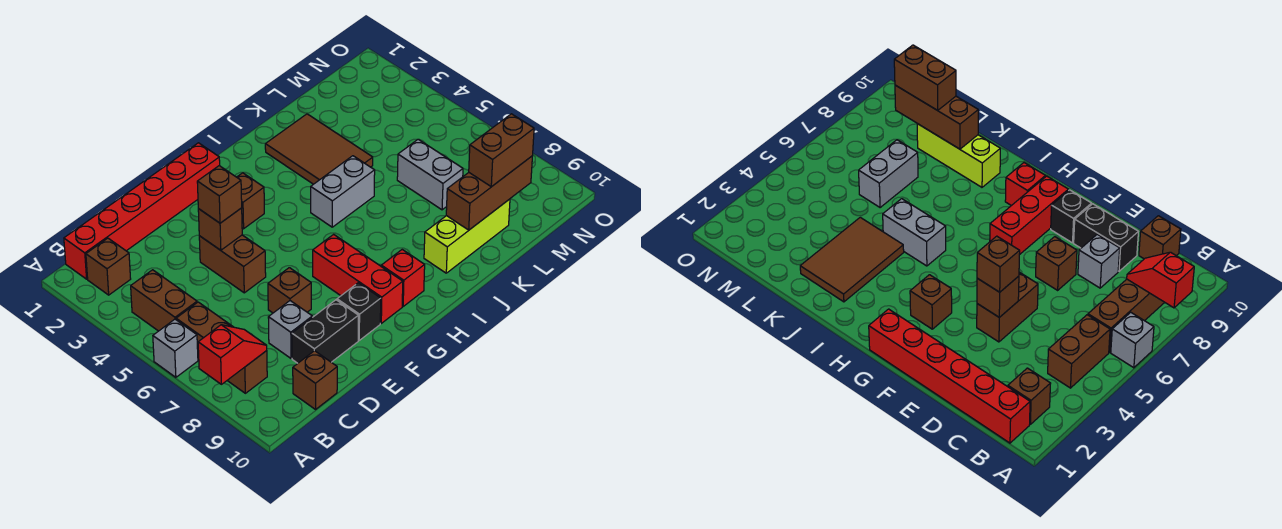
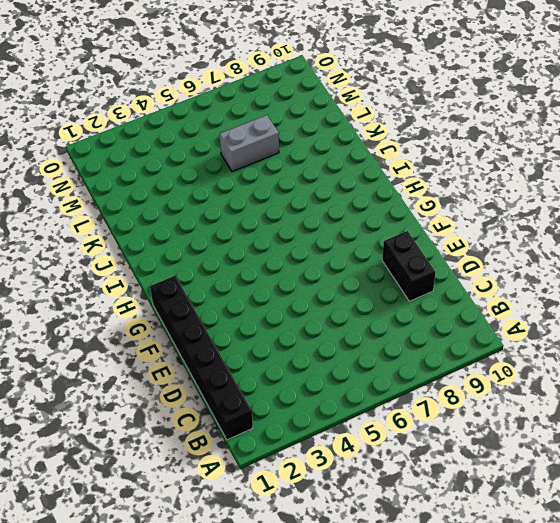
black 1x6 brick [150,276,253,440] -> red 1x6 brick [64,143,220,279]
none -> grey 1x1 brick [153,319,198,377]
none -> brown 1x1 brick [86,238,131,295]
none -> brown 1x2 brick [131,270,197,331]

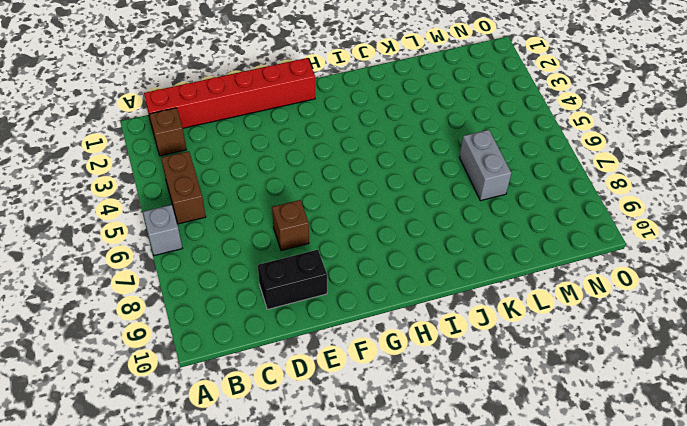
none -> brown 1x3 brick [176,302,267,393]
none -> brown 1x1 brick [293,351,337,409]
none -> grey 1x1 brick [268,301,312,358]

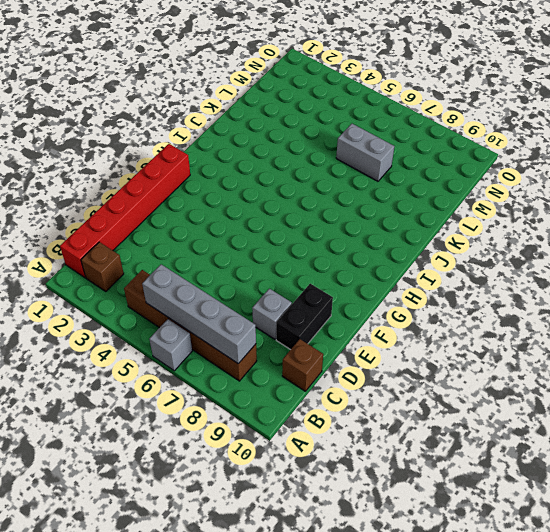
grey 1x4 brick [142,264,256,364] -> red 1x2 slope [198,325,267,384]
none -> brown 1x2 brick [199,235,266,293]
none -> brown 1x1 brick [268,268,311,313]
none -> black 1x1 brick [337,283,381,340]

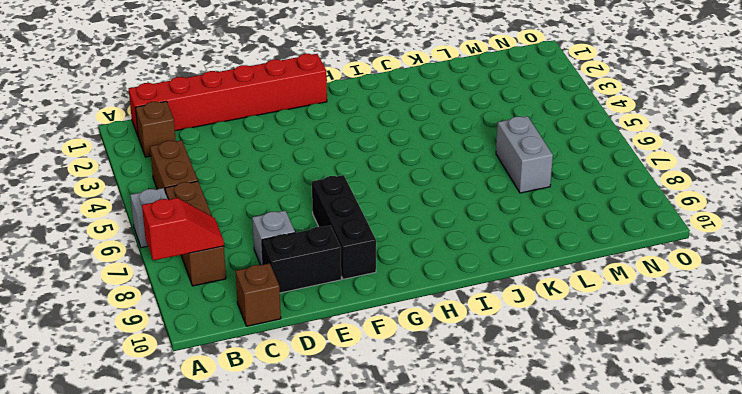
black 1x3 brick [312,175,376,279] -> black 1x1 brick [337,283,381,340]
none -> brown 1x2 brick [199,235,266,293]
none -> brown 1x1 brick [268,268,311,313]
none -> brown 1x1 brick [237,173,264,229]

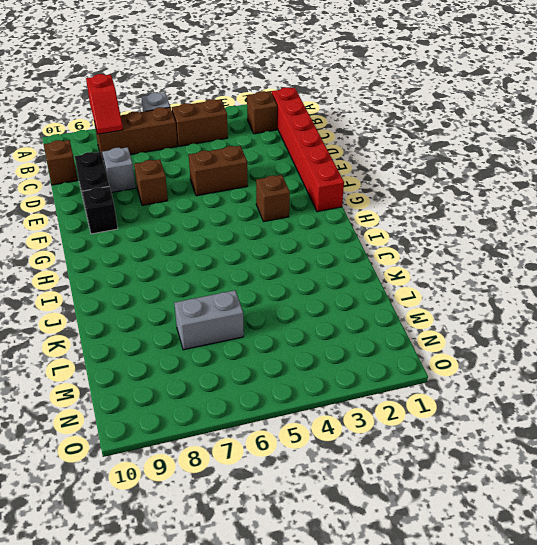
none -> red 1x3 brick [313,234,403,323]
none -> red 1x1 brick [381,250,425,306]
none -> grey 1x2 brick [311,156,375,227]

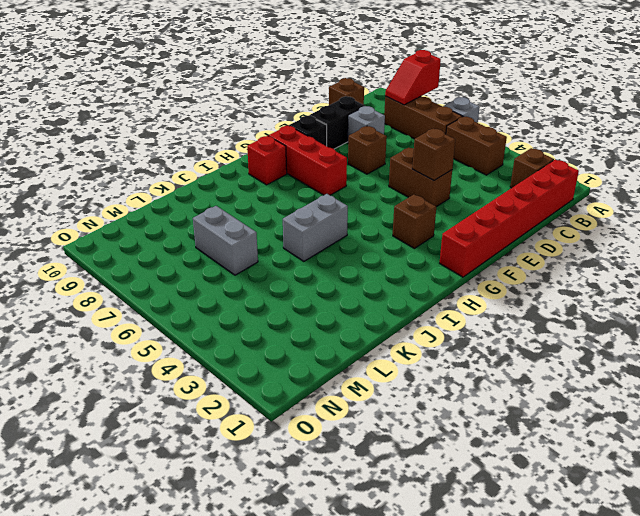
none -> brown 2x3 tile [265,114,373,184]
none -> lime 1x3 brick [424,199,510,273]
none -> brown 1x3 brick [446,156,532,230]

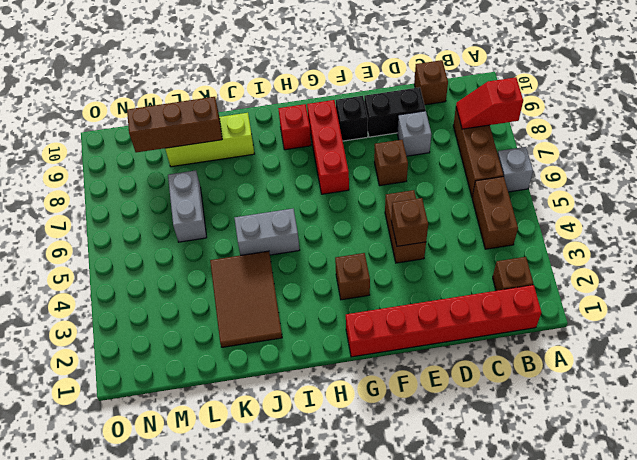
none -> brown 1x1 brick [197,166,242,223]
none -> brown 1x2 brick [469,114,534,187]

